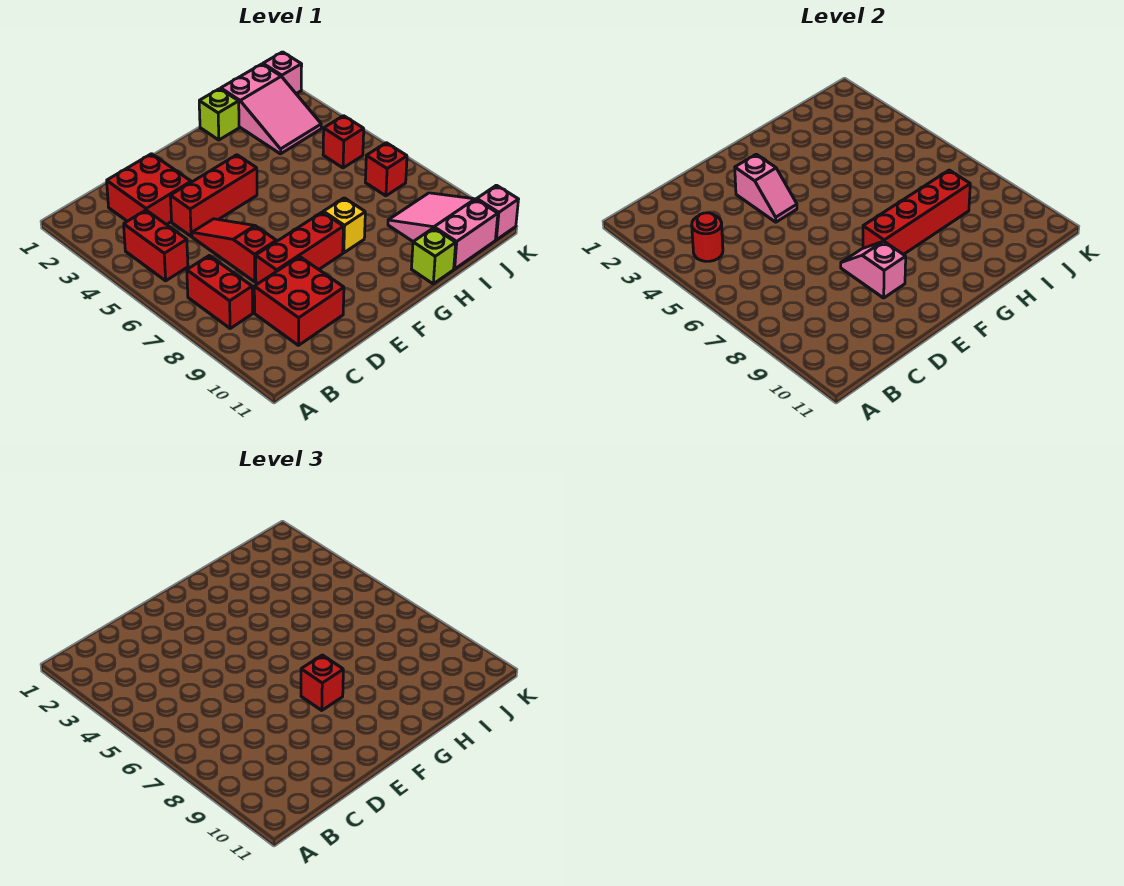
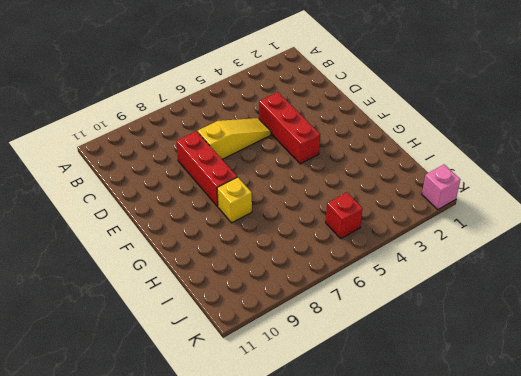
yellow 1x3 slope [198,118,271,159] -> red 1x3 slope [192,219,276,282]
none -> red 1x2 brick [124,210,188,281]
none -> red 1x2 brick [187,256,253,328]
none -> red 2x2 brick [107,154,191,225]

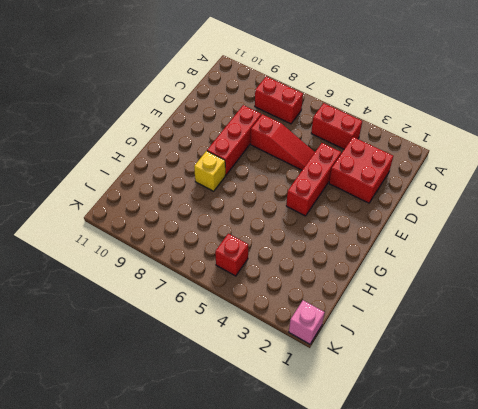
none -> red 2x2 brick [254,257,344,345]
none -> lime 1x1 brick [199,89,239,140]
none -> lime 1x1 brick [412,228,456,284]

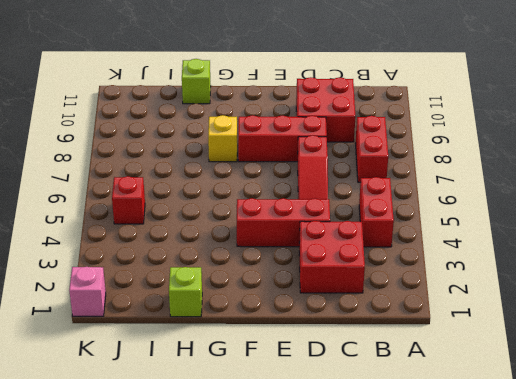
none -> pink 2x3 slope [221,64,321,154]
none -> pink 2x3 slope [388,193,498,269]
none -> red 1x1 brick [365,143,407,196]

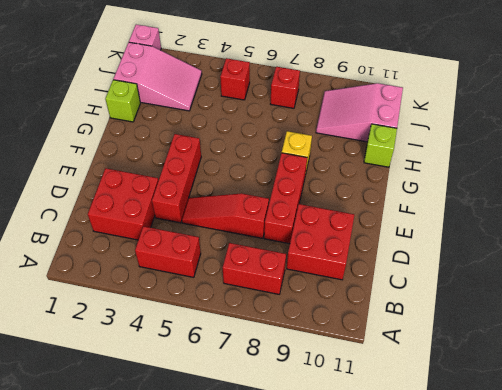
none -> pink 1x1 brick [477,185,519,240]
none -> red 1x1 round brick [692,213,723,261]
none -> pink 1x2 slope [735,154,797,222]

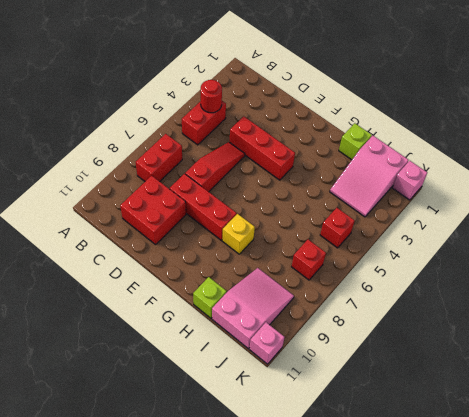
none -> red 2x2 brick [107,154,191,225]
none -> pink 1x2 slope [735,154,797,222]
none -> pink 1x2 slope [841,241,906,298]

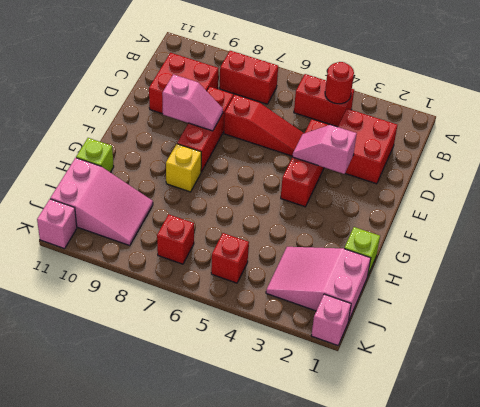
none -> red 1x4 brick [863,170,970,255]
none -> red 1x1 brick [301,655,343,710]

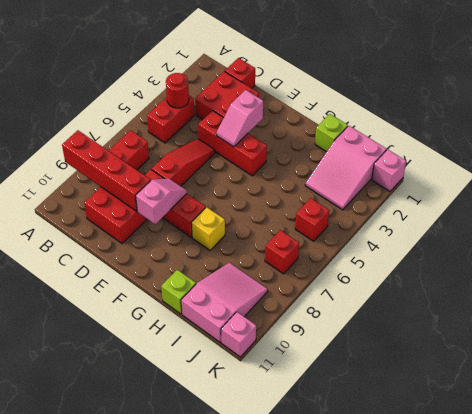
red 1x4 brick [62,130,151,211] -> red 1x4 brick moved to [863,170,970,255]
red 1x1 brick [225,58,255,88] -> red 1x1 brick moved to [301,655,343,710]

